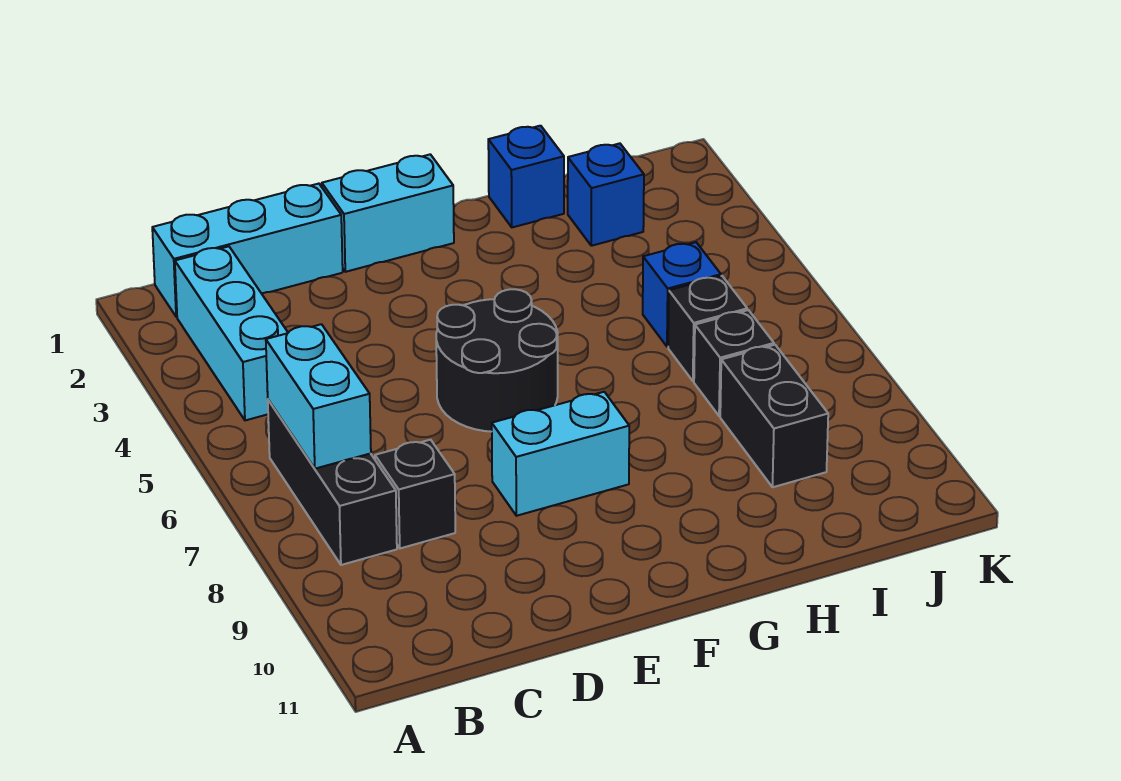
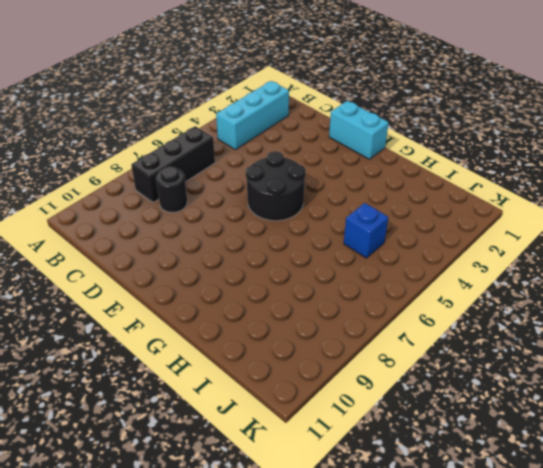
black 1x1 round brick [156,167,187,213] -> black 1x1 brick [375,440,455,548]
none -> cyan 1x3 brick [152,184,343,317]
none -> cyan 1x2 brick [492,392,629,516]
none -> blue 1x1 brick [488,126,564,227]

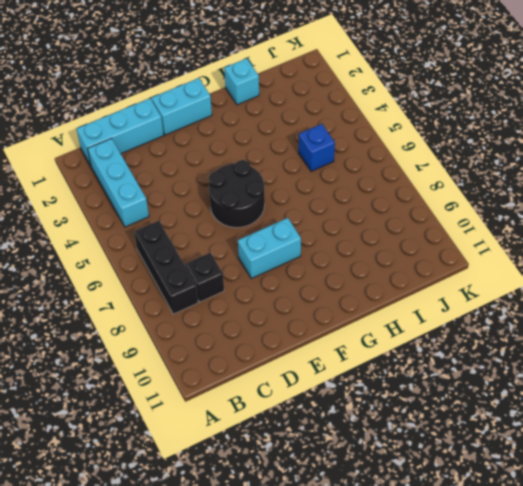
cyan 1x1 brick [224,58,259,105] -> blue 1x1 brick [488,126,564,227]
none -> blue 1x1 brick [568,143,644,246]
none -> black 1x1 brick [668,276,747,381]
none -> black 1x1 brick [694,310,774,416]

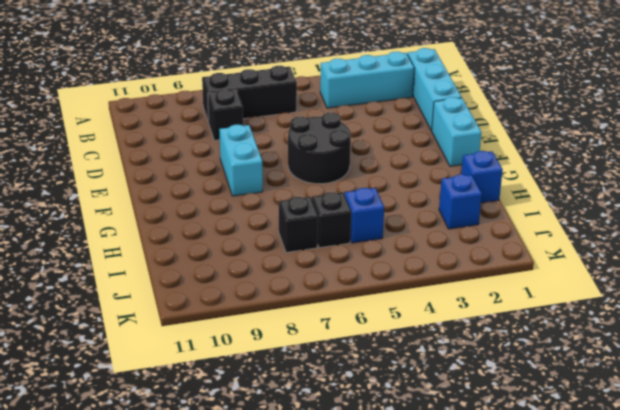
none -> black 1x2 brick [720,345,828,487]
none -> cyan 1x2 brick [266,324,371,469]

